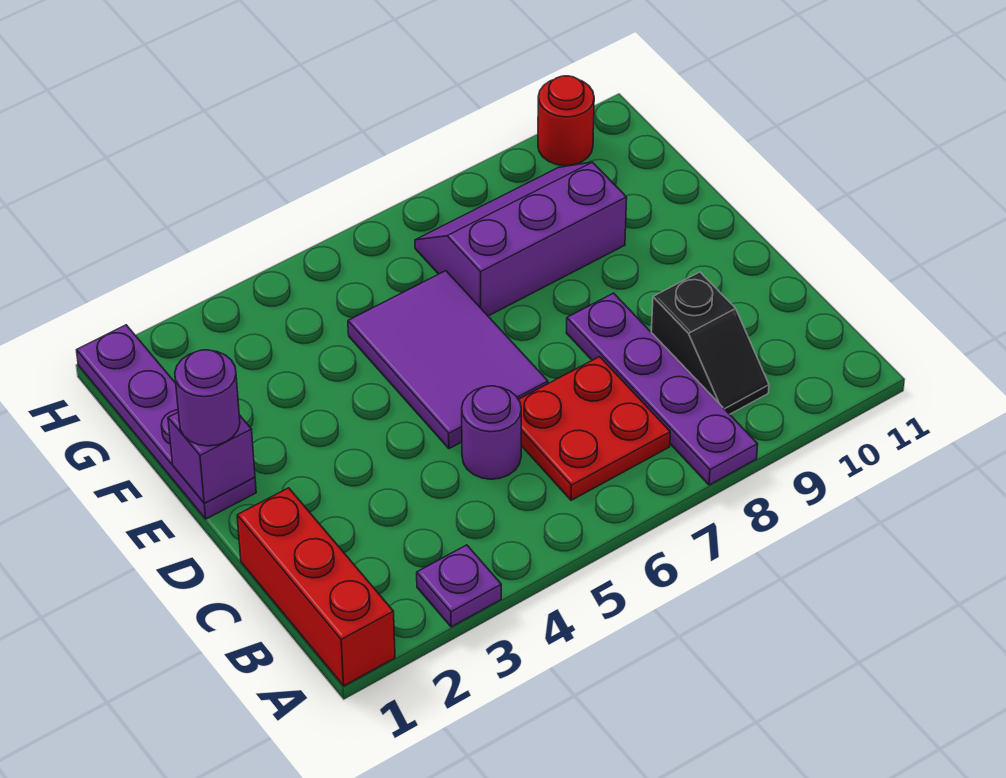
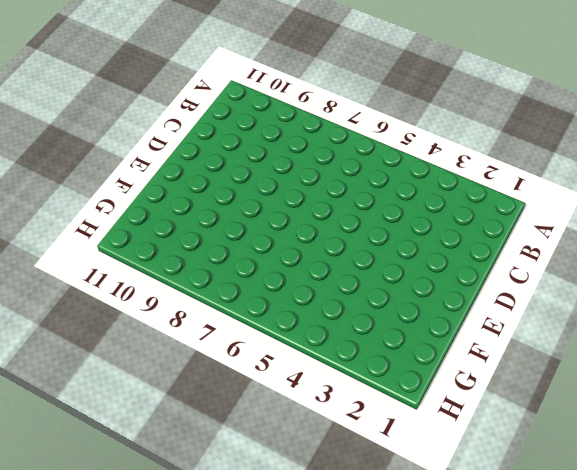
none -> red 1x3 brick [237,488,395,686]
none -> purple 1x1 plate [417,545,501,627]
none -> purple 1x4 plate [566,293,758,485]

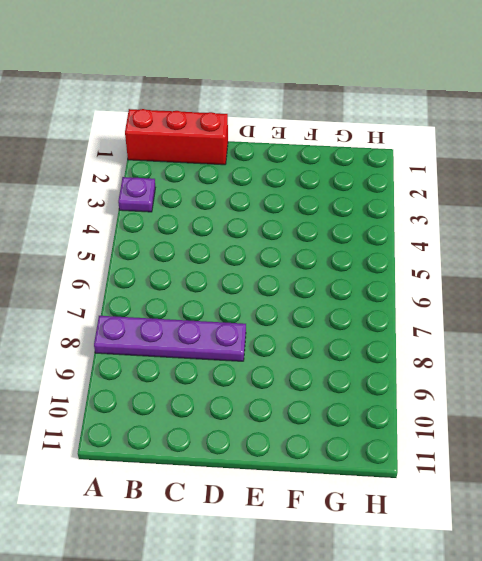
none -> red 2x2 plate [518,357,670,500]
none -> black 1x2 slope [651,272,769,414]
none -> purple 1x1 round brick [462,386,521,479]

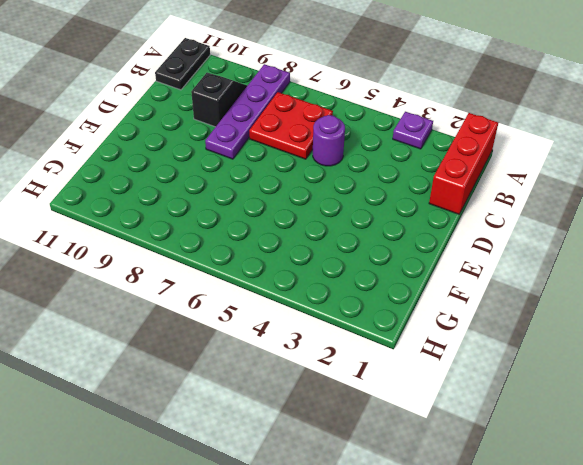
black 1x2 plate [155,38,210,90] -> none
none -> purple 2x3 tile [348,271,548,449]
none -> purple 1x4 plate [77,325,256,519]
none -> purple 2x3 slope [415,162,627,316]

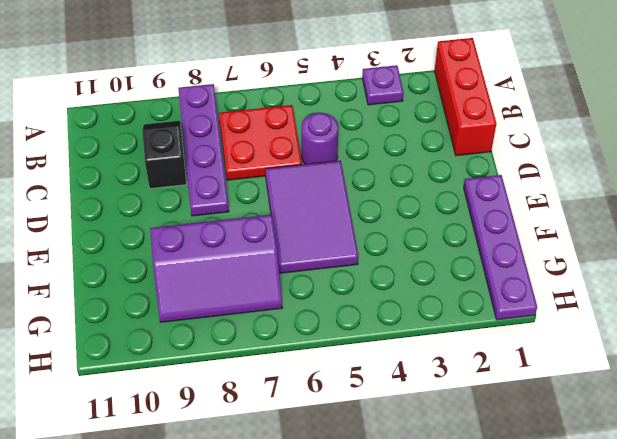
none -> red 1x1 round brick [538,76,594,166]
none -> purple 1x1 brick [168,412,255,503]
none -> purple 1x1 round brick [175,350,240,446]

